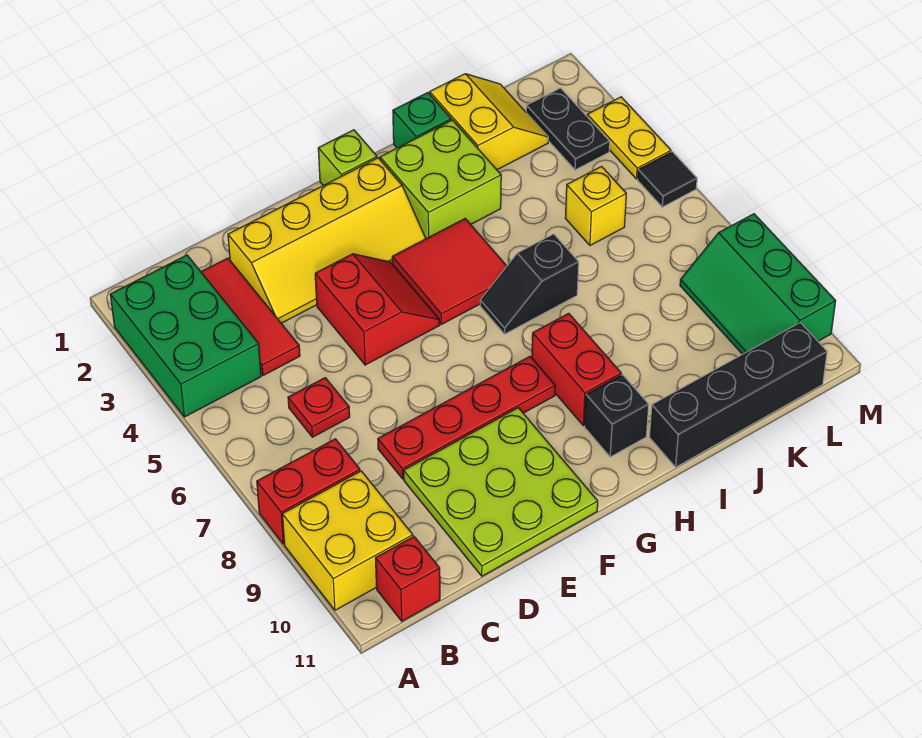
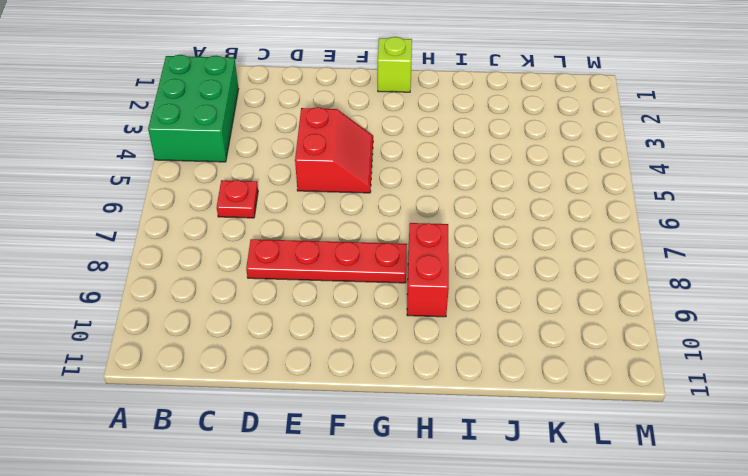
none -> red 1x2 brick [257,439,360,544]
none -> yellow 2x2 brick [282,471,413,610]
none -> red 1x1 brick [376,537,440,621]

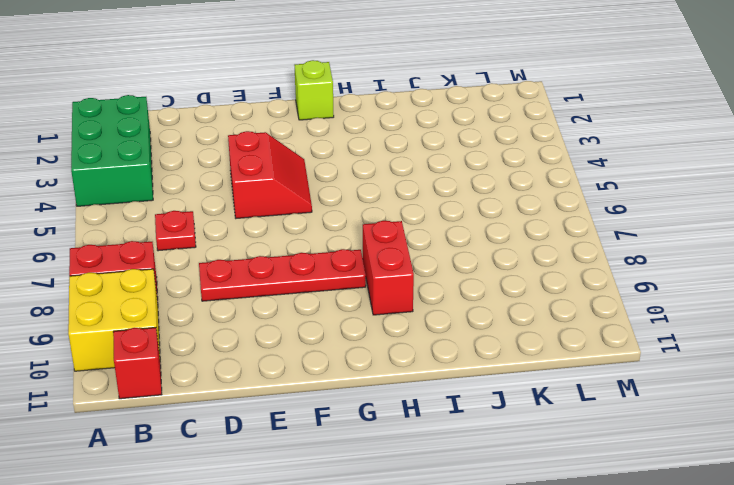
none -> red 1x3 tile [201,258,300,376]
none -> yellow 2x4 slope [228,158,426,323]
none -> lime 3x3 plate [404,408,598,576]

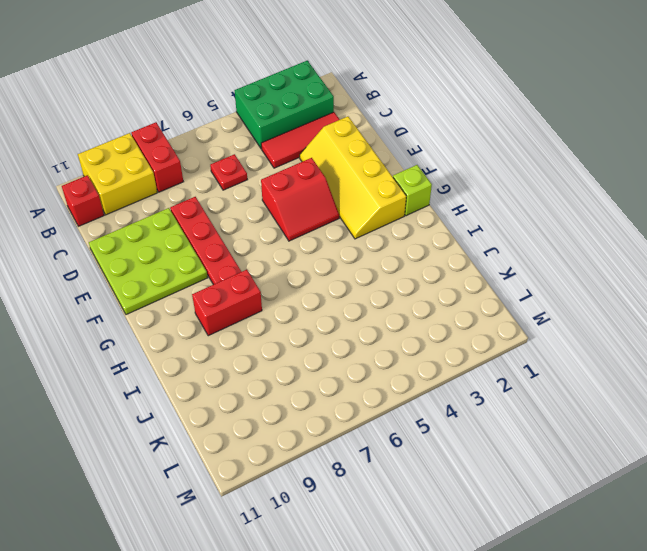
none -> red 2x2 tile [392,219,507,324]
none -> lime 2x2 brick [380,120,501,239]
none -> black 1x2 slope [480,234,579,334]

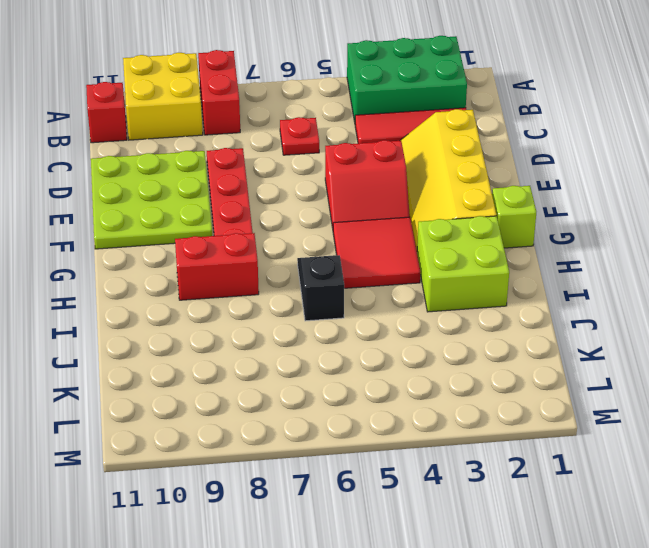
none -> black 1x1 brick [585,375,649,457]
none -> green 1x1 brick [393,93,451,148]
none -> black 1x4 brick [649,323,827,467]

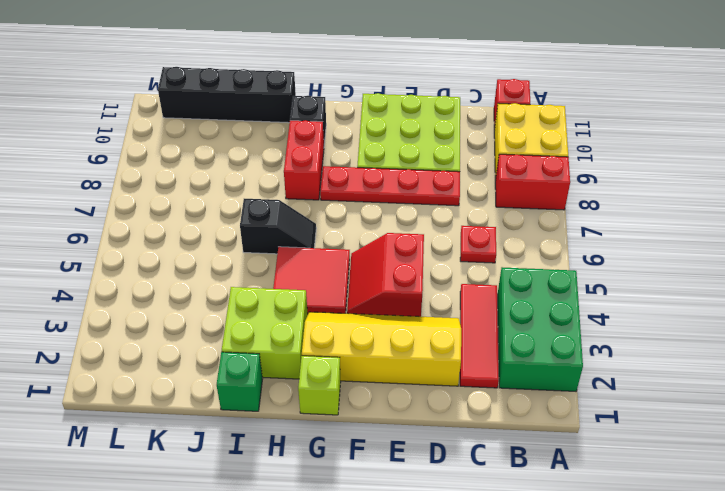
none -> yellow 2x2 slope [430,74,548,170]
none -> yellow 1x1 brick [565,167,626,245]
none -> black 1x2 plate [526,88,610,170]

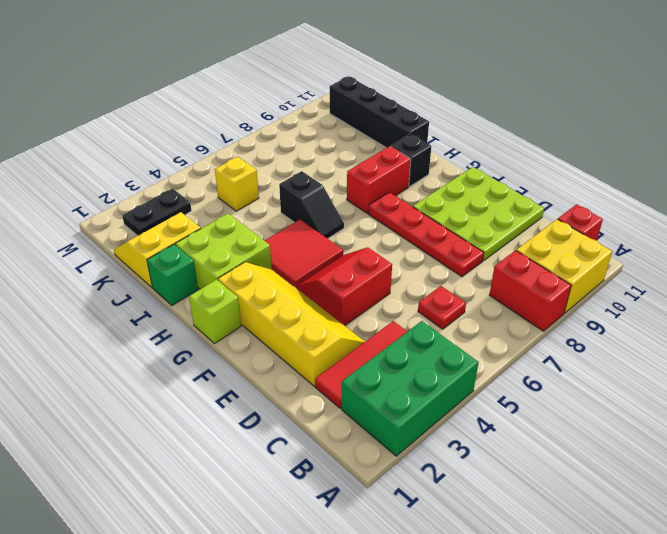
none -> green 2x3 slope [680,214,836,354]
none -> yellow 1x2 plate [587,97,671,179]
none -> black 1x1 tile [638,152,697,207]

